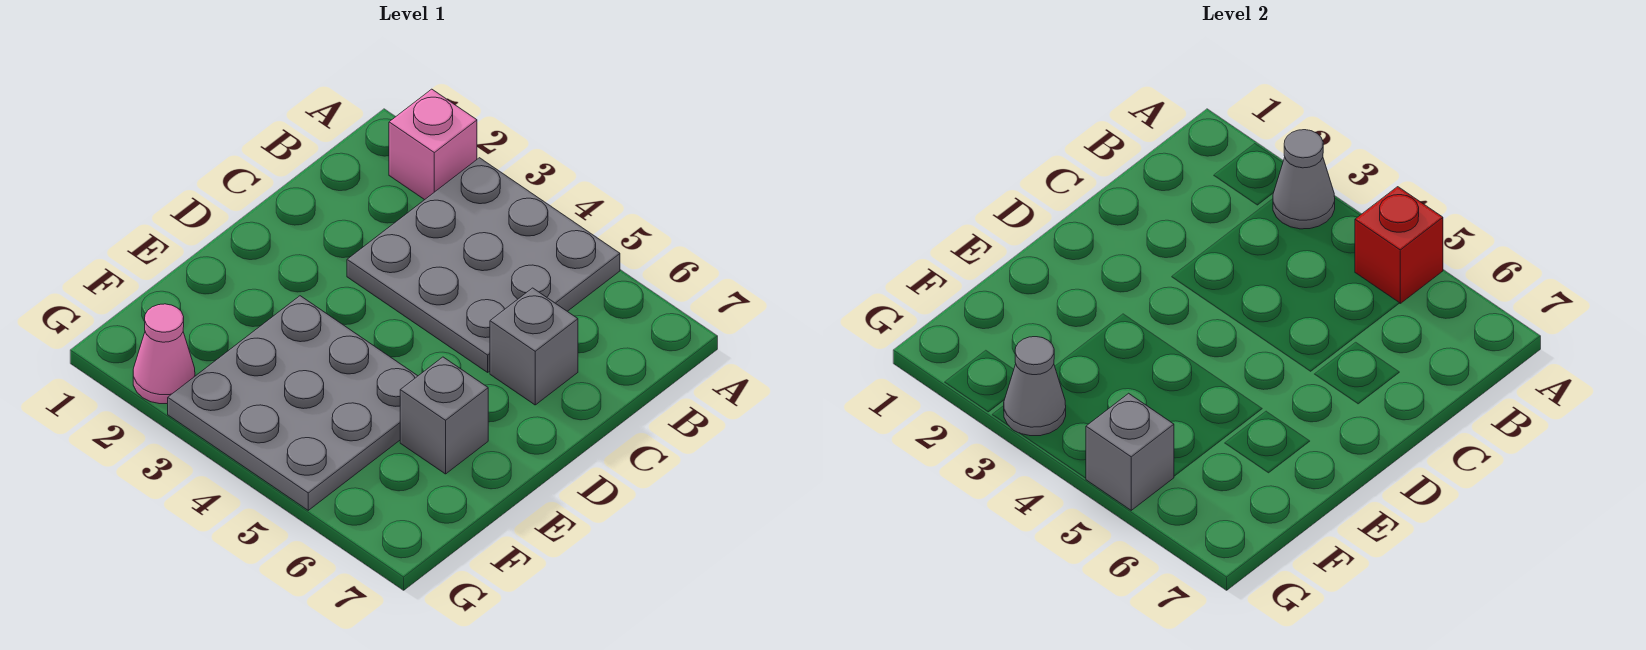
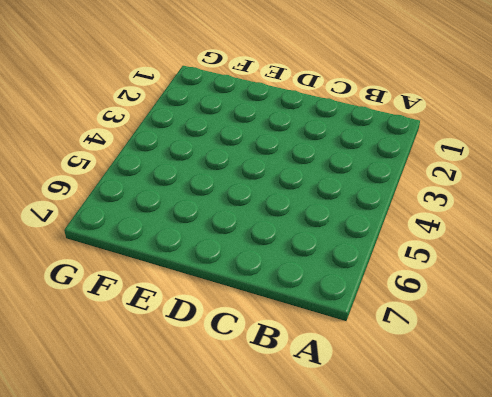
none -> pink 1x1 brick [389,89,477,200]
none -> grey 3x3 plate [347,158,620,372]

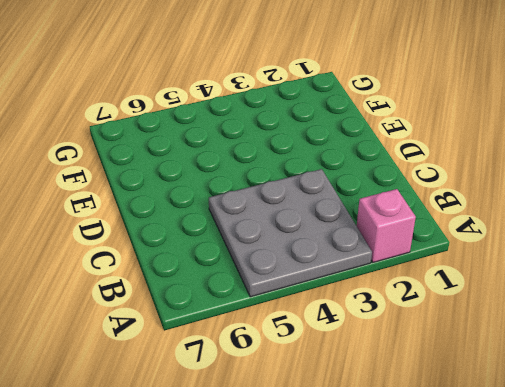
none -> grey 1x1 brick [490,288,578,405]
none -> grey 3x3 plate [168,296,417,510]

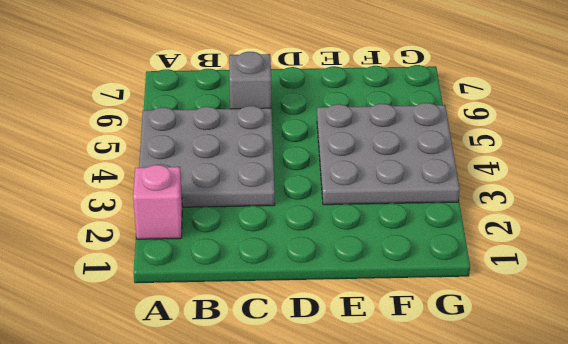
none -> grey 1x1 brick [400,357,488,474]
none -> pink 1x1 cone [133,304,195,404]

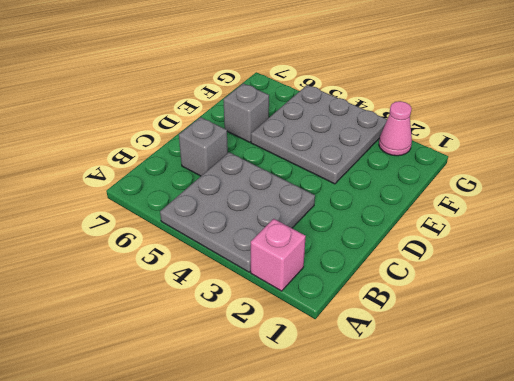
none -> grey 1x1 cone [1273,130,1335,229]
none -> red 1x1 brick [1355,187,1443,303]

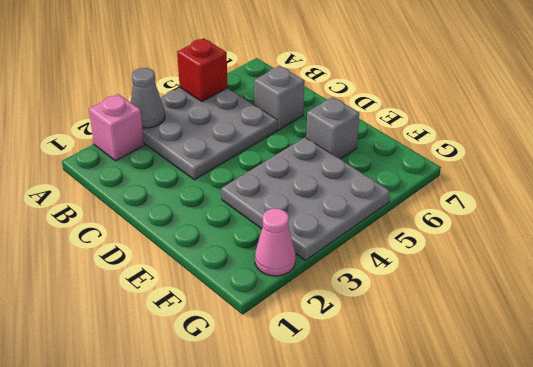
none -> grey 1x1 cone [1004,337,1066,436]
none -> grey 1x1 brick [1086,393,1174,510]

